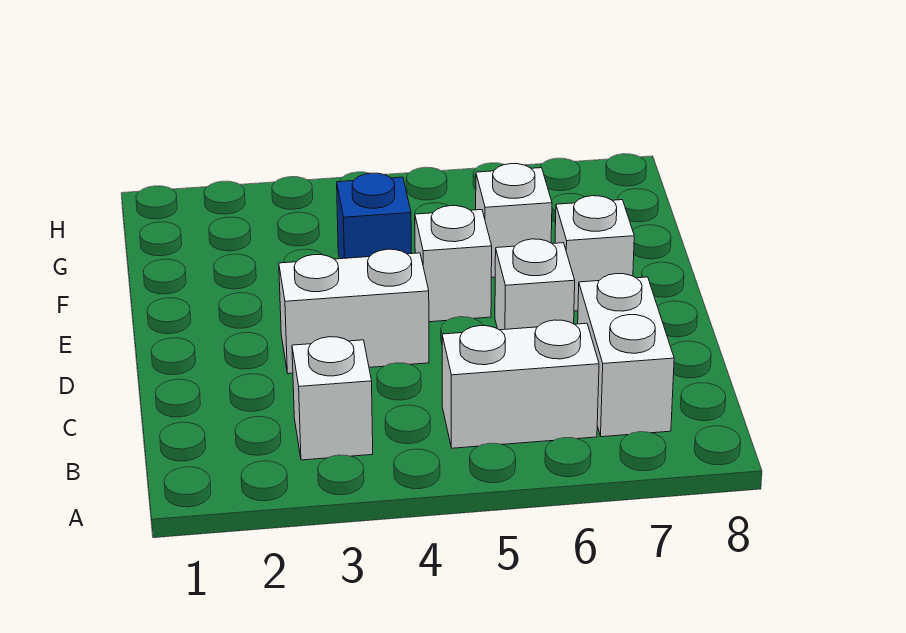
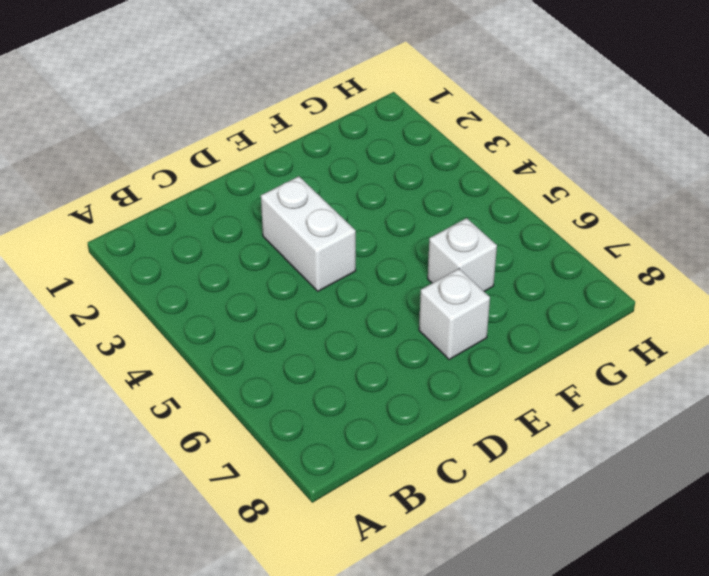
none -> white 1x1 brick [292,337,373,460]
none -> white 1x2 brick [442,320,599,448]

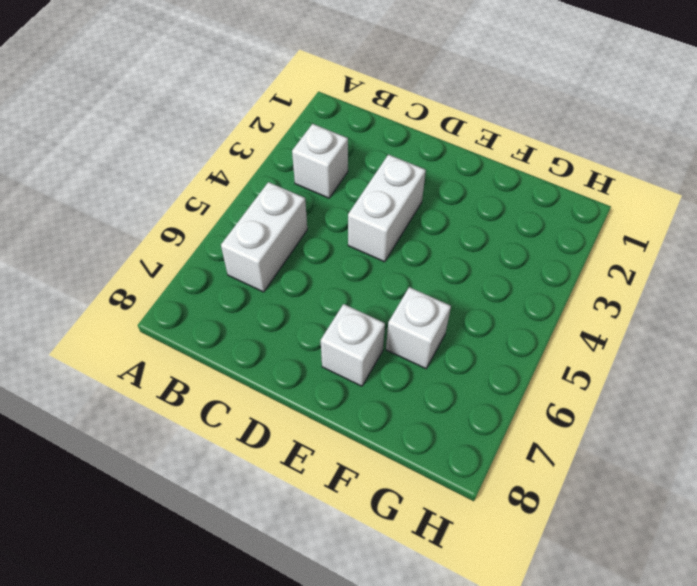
none -> white 1x2 brick [578,274,674,437]
none -> white 1x1 brick [495,239,575,330]

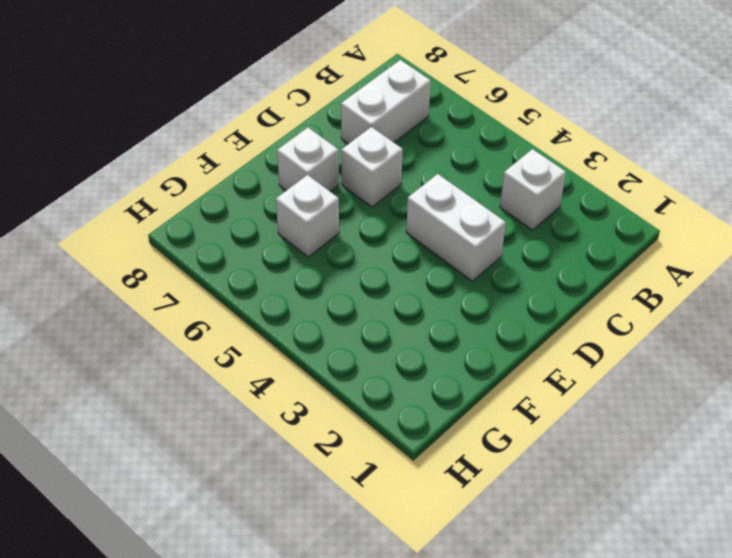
none -> white 1x2 brick [442,320,599,448]
none -> white 1x1 brick [415,206,492,322]

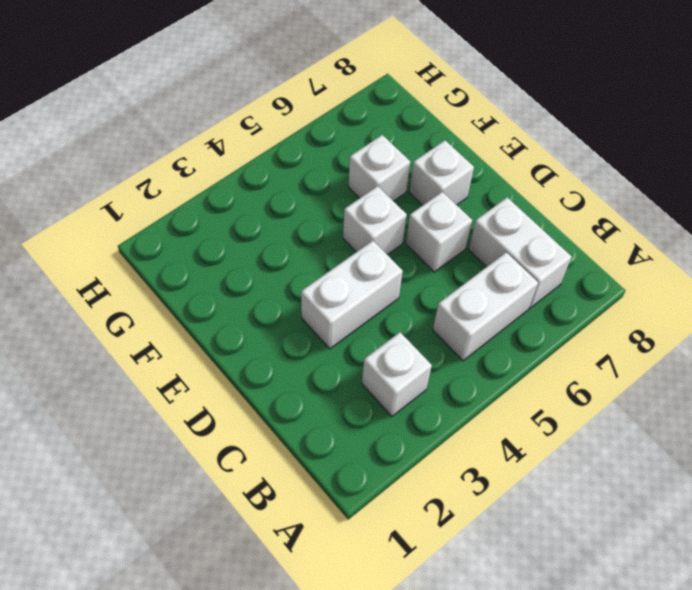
none -> blue 1x1 brick [337,173,411,259]

